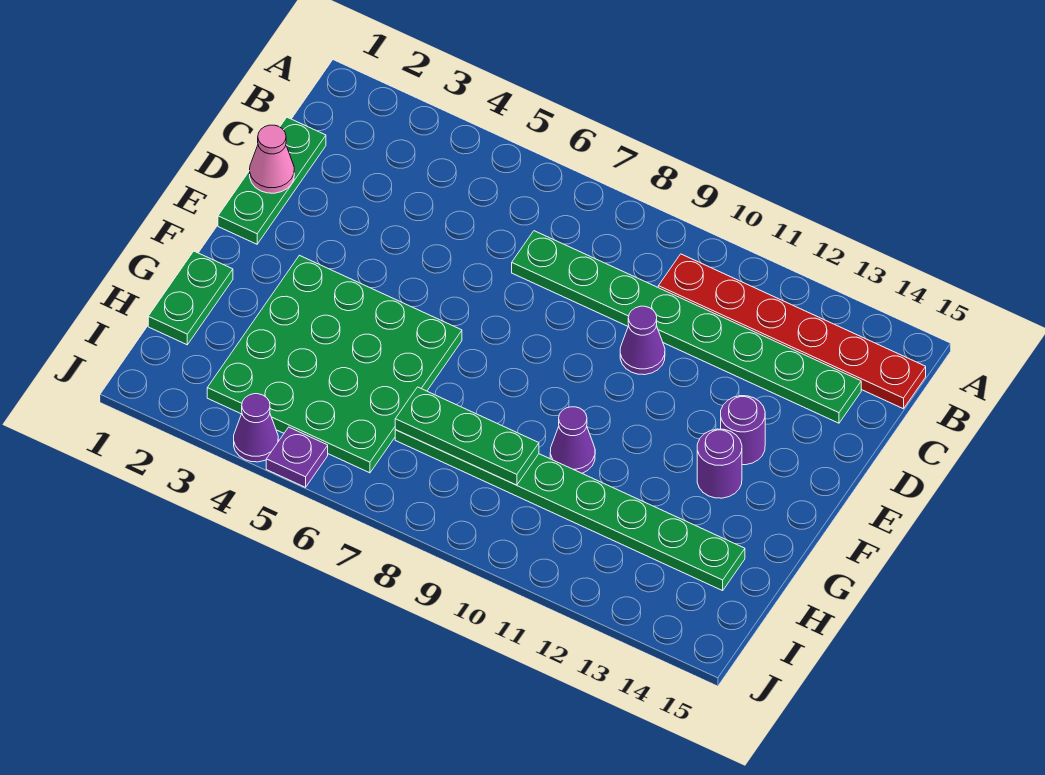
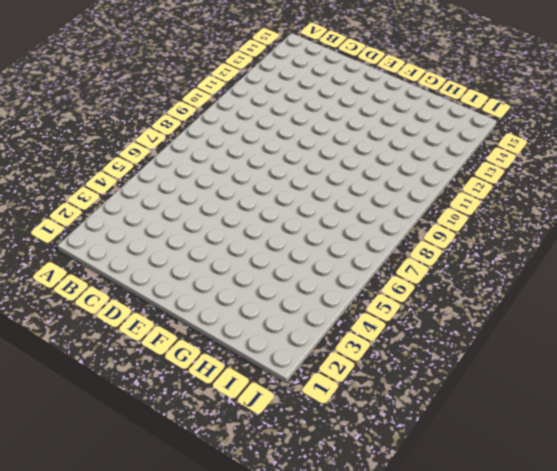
none -> red 1x6 plate [658,254,926,409]
none -> green 1x3 plate [218,117,326,244]
none -> green 1x8 plate [512,231,861,423]

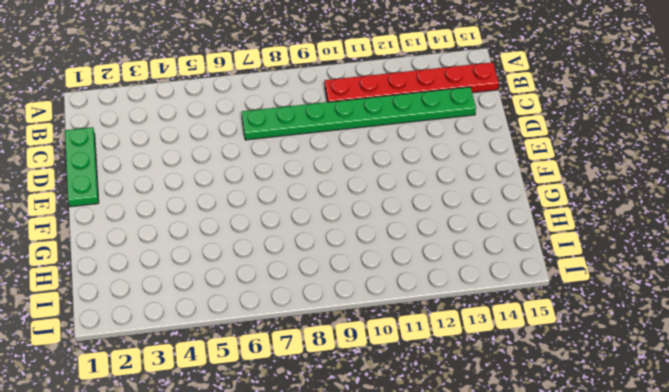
none -> purple 1x1 cone [620,306,665,375]
none -> purple 1x1 round brick [721,396,765,465]
none -> green 4x4 plate [207,255,462,473]

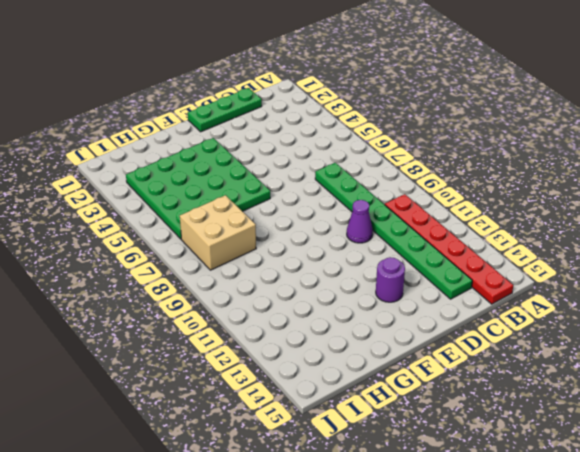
tan 2x2 brick [180,195,256,270] -> green 1x8 plate [395,430,745,591]
none -> purple 1x1 round brick [697,429,742,498]
none -> green 1x2 plate [148,251,233,345]
none -> purple 1x1 cone [550,407,595,473]

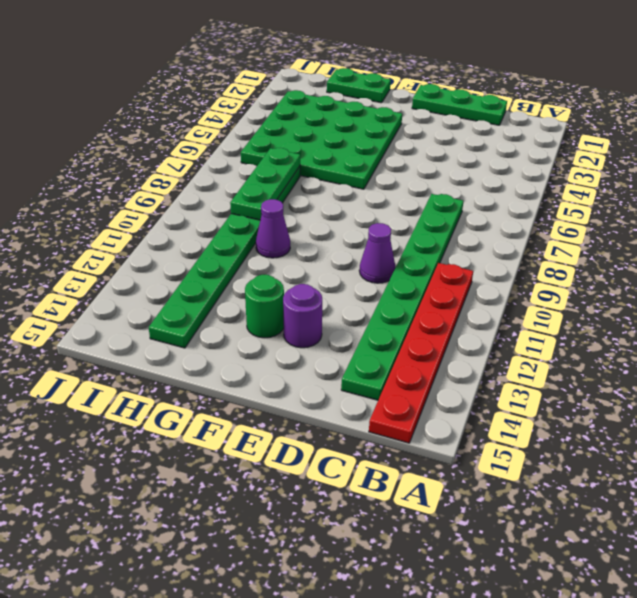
green 1x1 round brick [245,275,284,338] -> purple 1x1 round brick [697,429,742,498]
none -> purple 1x1 cone [234,394,278,462]
none -> purple 1x1 plate [266,427,328,487]
none -> pink 1x1 cone [250,125,294,193]

